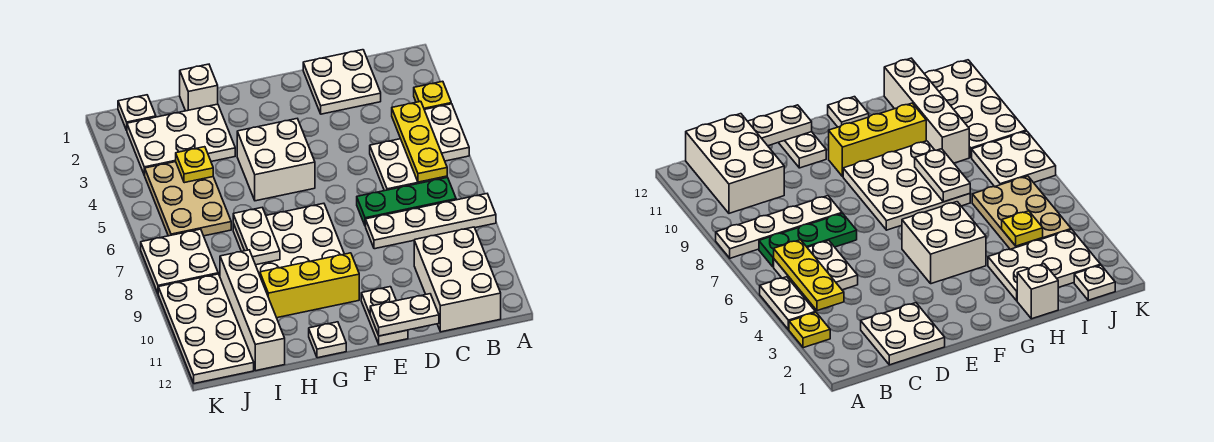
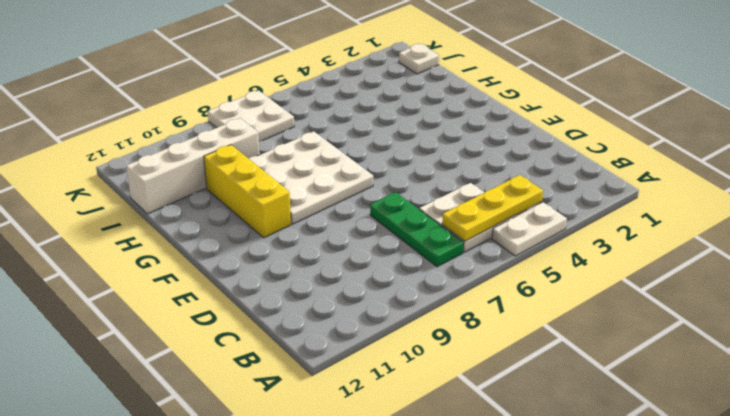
none -> yellow 1x1 plate [414,81,451,109]
none -> white 1x4 plate [366,194,496,249]
none -> white 2x3 brick [414,227,501,332]

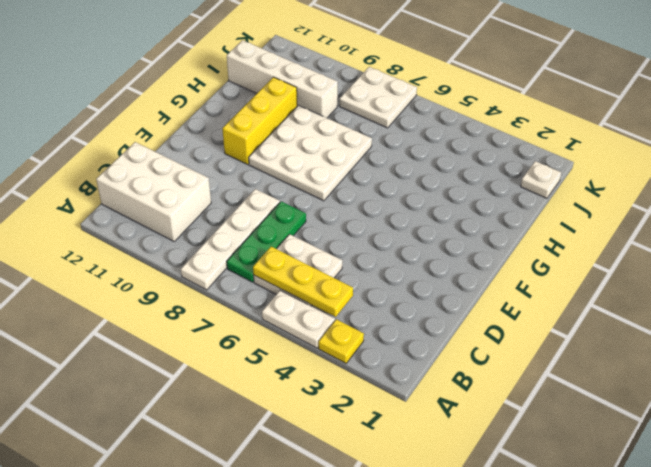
none -> white 2x2 plate [303,50,381,114]
none -> white 1x2 plate [361,287,408,345]
none -> white 2x2 brick [237,119,315,201]

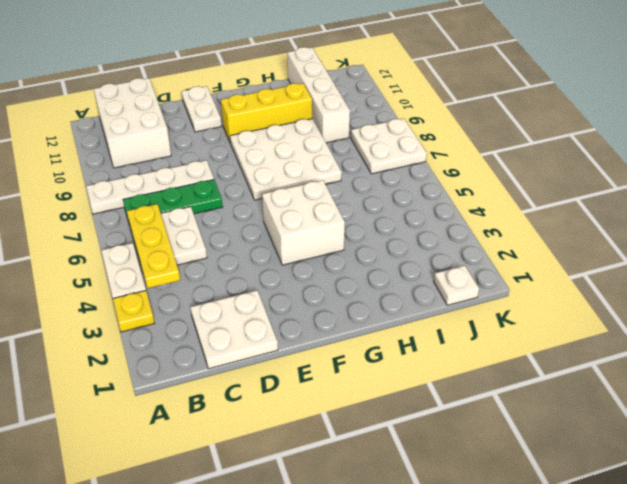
none -> white 1x1 plate [309,322,346,358]
none -> white 1x1 brick [180,64,218,111]
none -> white 2x3 plate [127,104,235,175]

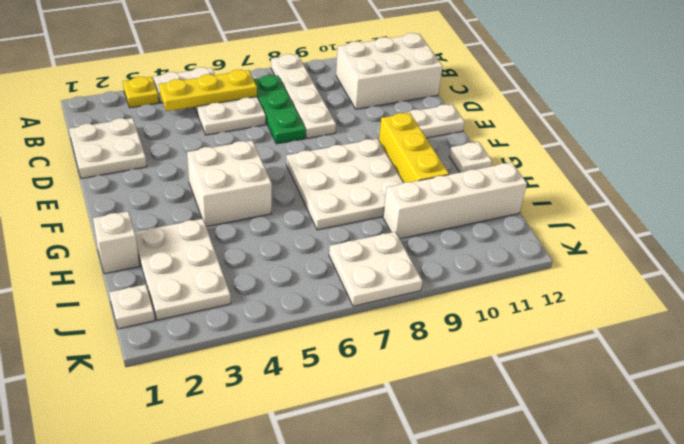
none -> tan 2x3 plate [144,162,231,236]
none -> white 2x4 plate [158,274,254,384]
none -> white 1x2 plate [370,294,439,336]

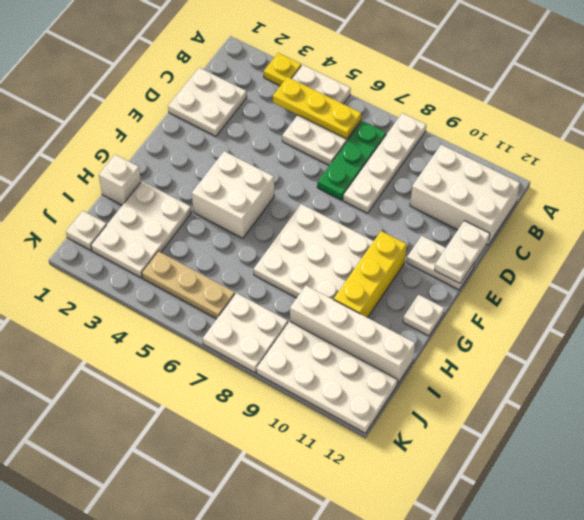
tan 1x3 plate [142,251,235,319] -> tan 2x3 plate [144,162,231,236]
none -> white 1x2 plate [233,208,280,265]
none -> yellow 1x1 plate [176,147,213,183]

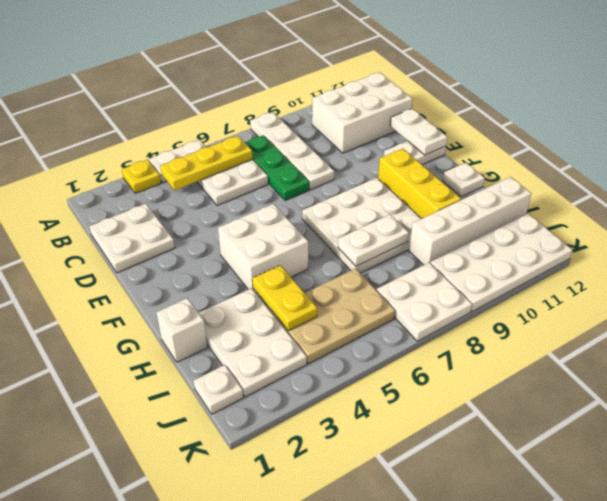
yellow 1x2 plate [252,265,317,331] -> yellow 1x1 plate [176,147,213,183]

